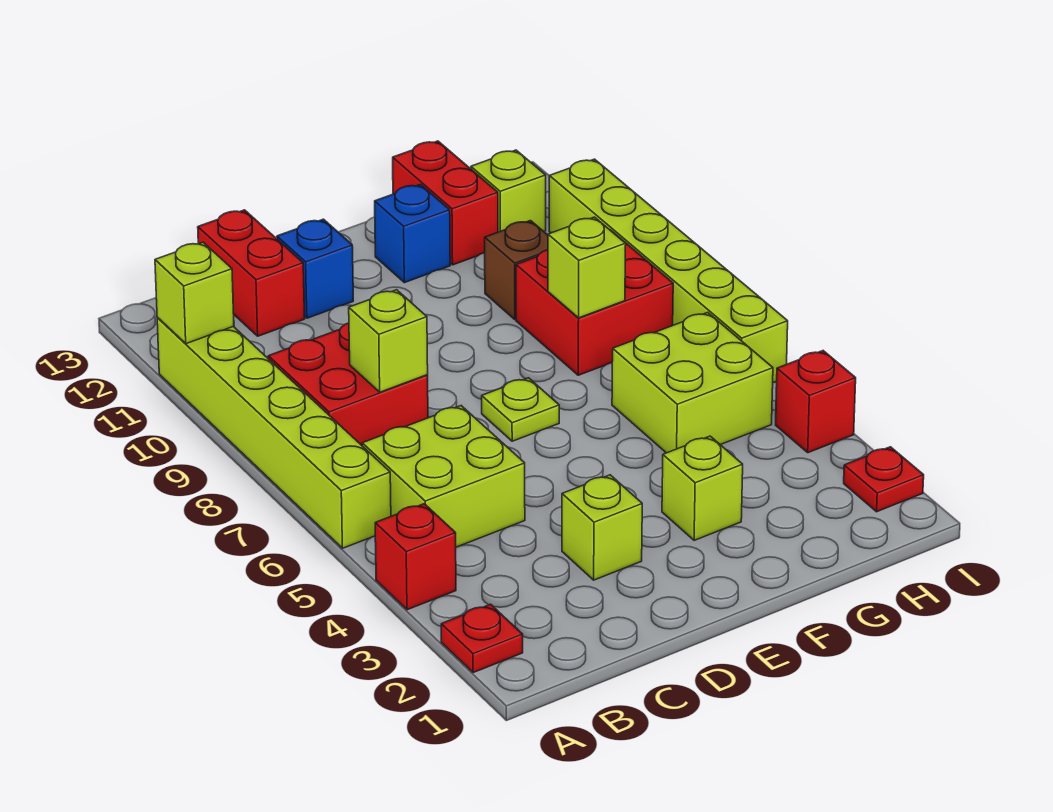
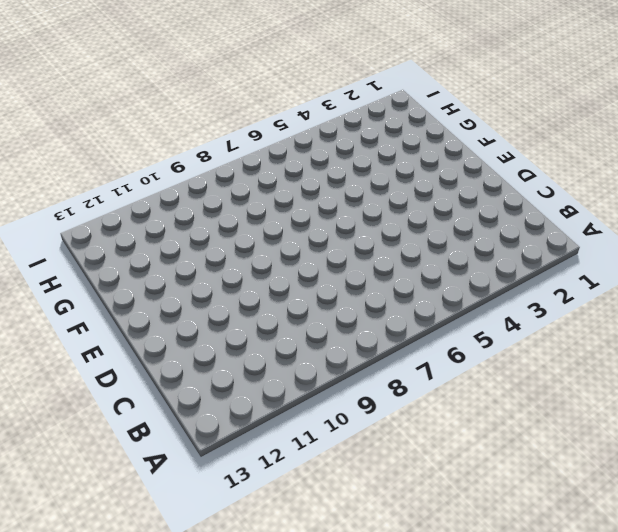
none -> red 1x1 plate [441,604,523,673]
none -> red 1x1 brick [375,504,456,610]
none -> lime 1x6 brick [157,318,391,548]

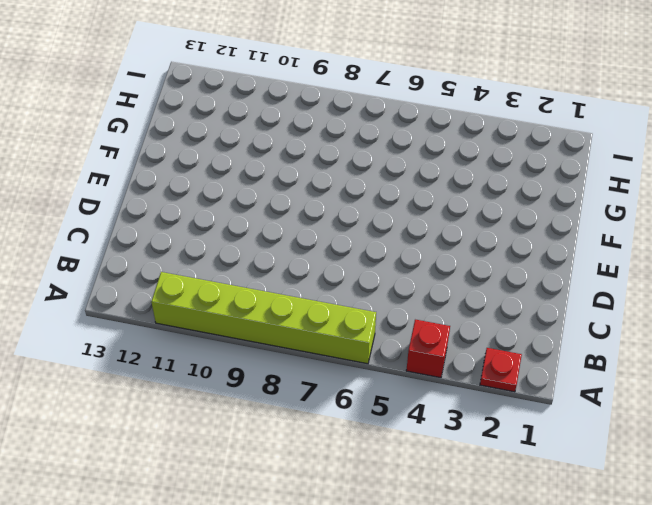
none -> lime 2x2 brick [362,406,525,547]
none -> red 2x2 brick [268,323,428,445]
none -> red 1x2 brick [198,210,305,336]

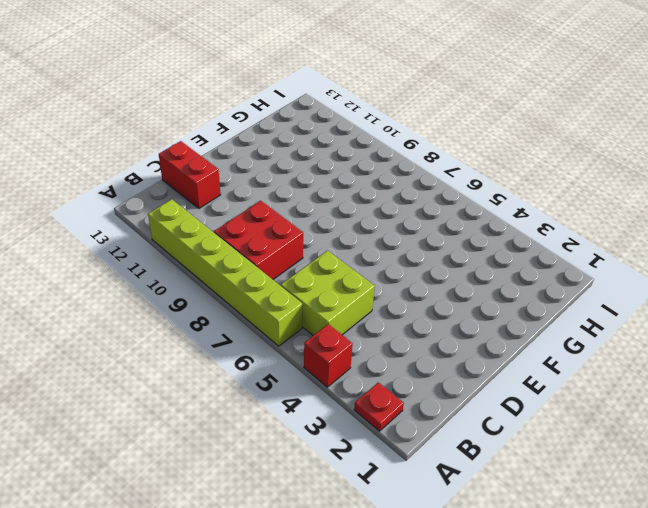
none -> lime 1x1 brick [562,475,642,580]
none -> blue 1x1 brick [277,219,353,318]
none -> lime 1x1 plate [482,378,559,441]

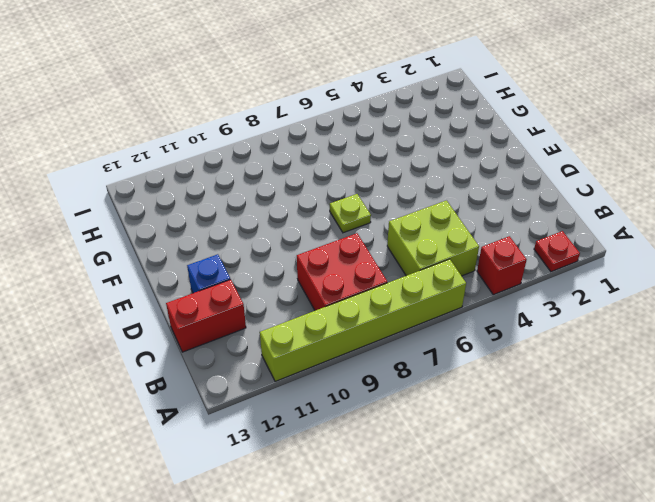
none -> lime 1x1 brick [562,475,642,580]
none -> lime 1x1 brick [662,436,743,540]
none -> blue 1x1 brick [375,185,450,283]

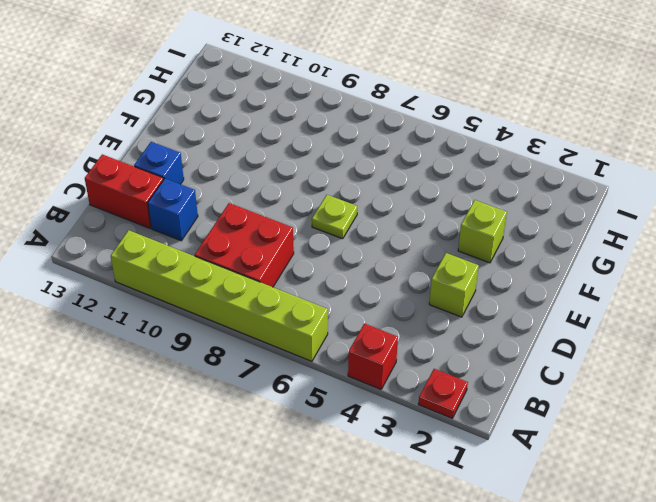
blue 1x1 brick [148,179,198,241] -> blue 1x1 brick moved to [375,185,450,283]
none -> lime 2x2 brick [362,406,525,547]
none -> lime 2x2 brick [612,312,773,453]
none -> red 2x2 brick [516,230,673,375]

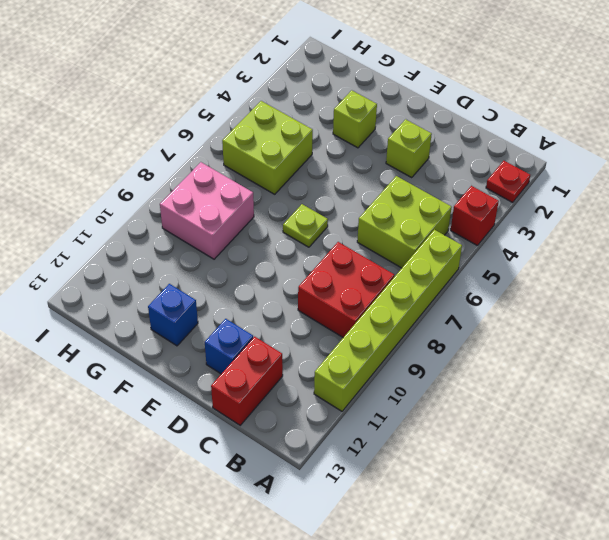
pink 2x2 brick [160,162,254,259] -> red 2x2 brick [516,230,673,375]
none -> brown 1x1 brick [485,221,548,319]
none -> red 1x2 brick [393,141,498,265]
none -> lime 1x1 brick [471,150,546,232]

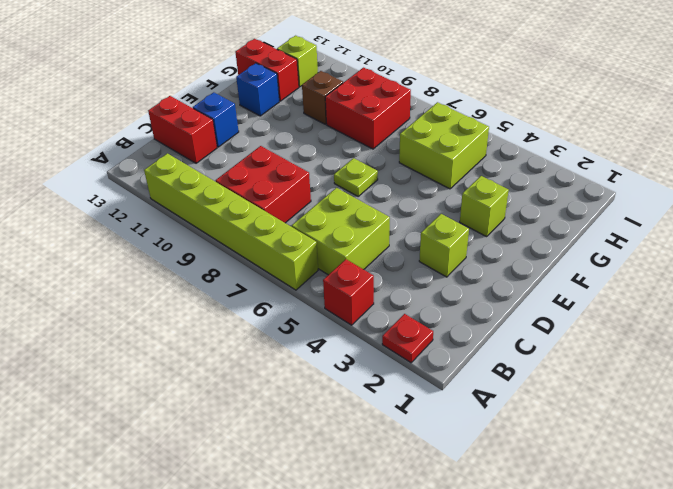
none -> red 1x1 plate [844,447,924,512]
none -> red 1x1 brick [776,351,856,453]
none -> lime 1x6 brick [549,159,788,382]

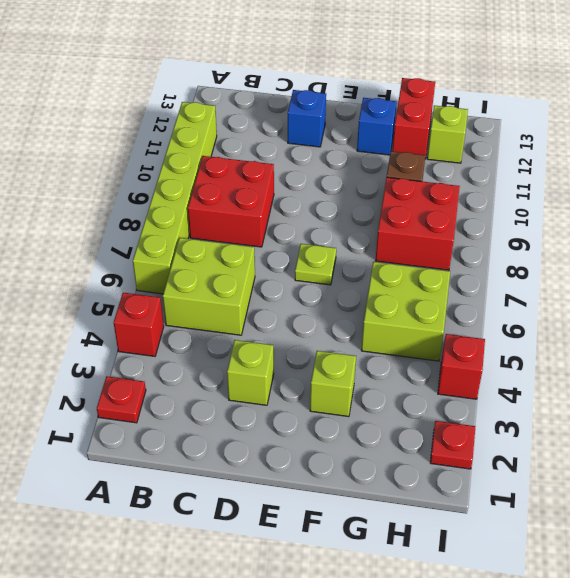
none -> red 1x2 brick [198,210,305,336]
none -> lime 1x6 brick [549,159,788,382]
none -> lime 1x1 brick [155,242,234,344]

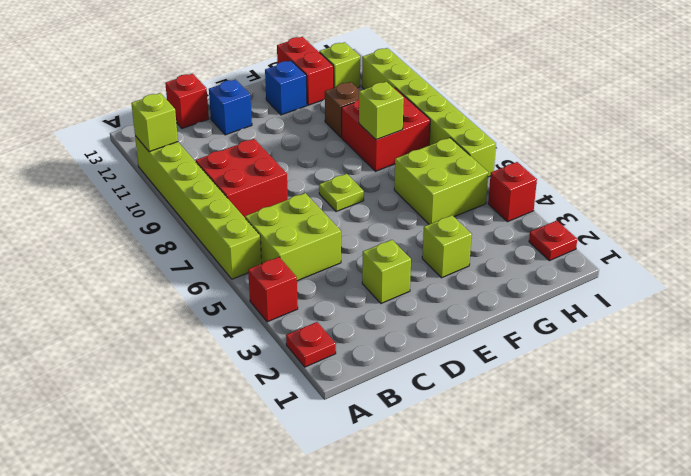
red 1x1 brick [165,74,209,128] -> red 1x2 brick [198,210,305,336]
none -> lime 1x1 brick [349,290,428,392]

